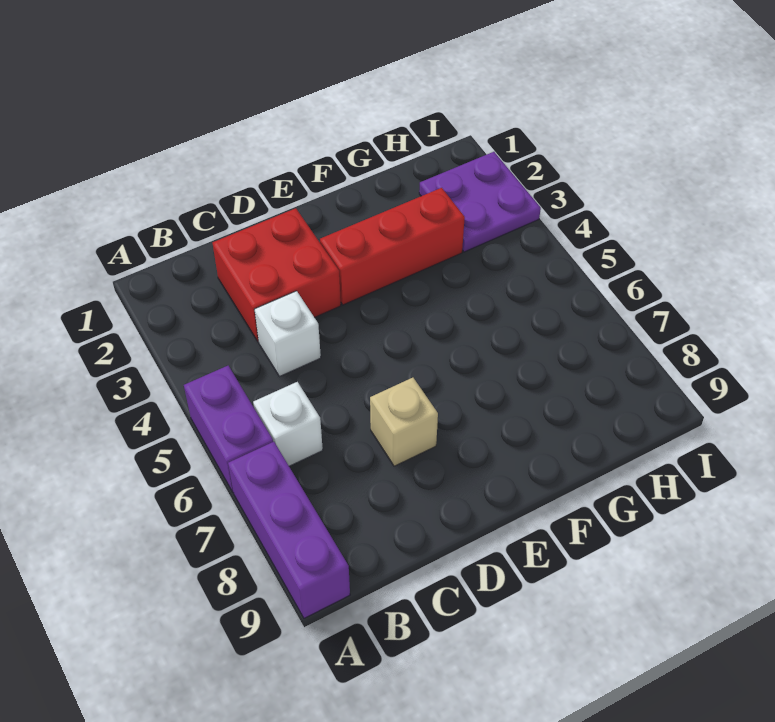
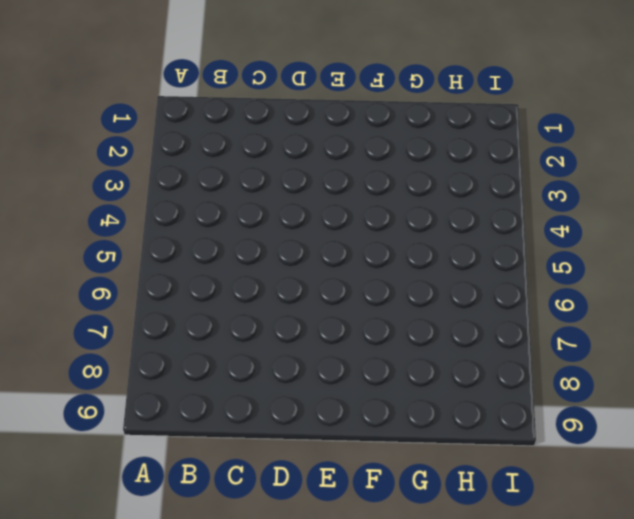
none -> purple 1x2 brick [184,366,273,492]
none -> purple 1x3 brick [228,442,350,618]

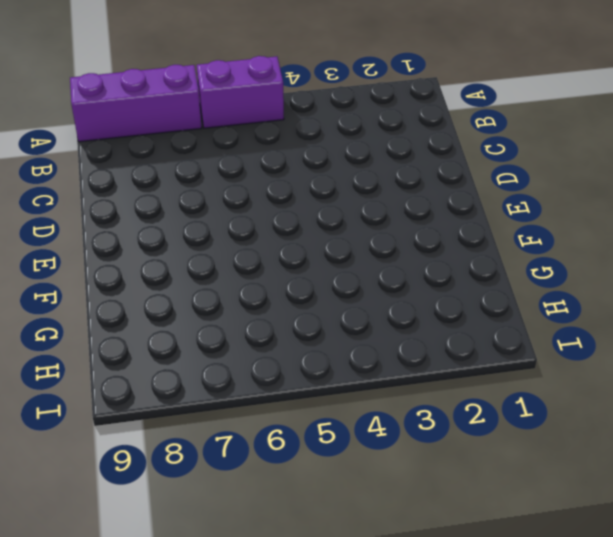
none -> white 1x1 brick [253,382,323,466]
none -> red 2x2 brick [213,208,341,342]

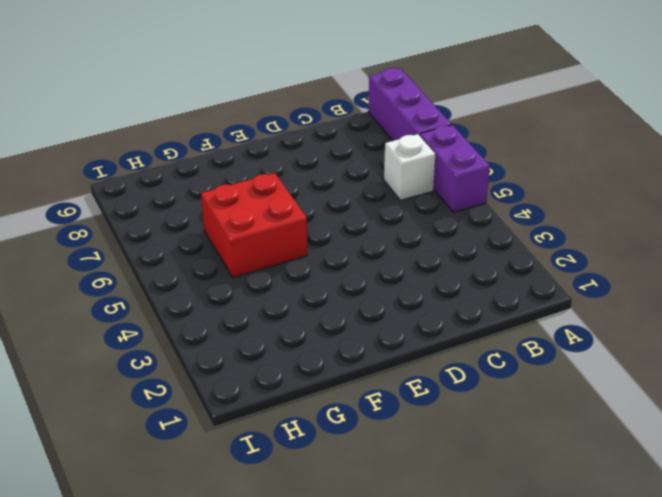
red 2x2 brick [201,173,307,277] -> red 2x2 brick moved to [213,208,341,342]
none -> white 1x1 brick [255,291,321,377]
none -> tan 1x1 brick [370,378,438,466]

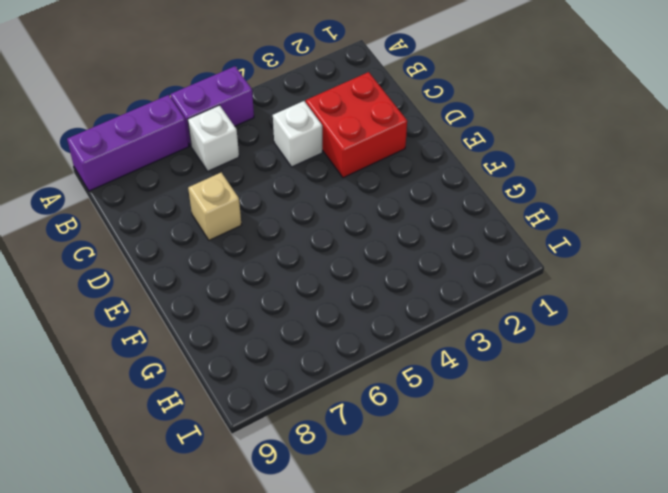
none -> red 1x3 brick [320,188,465,305]
none -> purple 2x2 plate [419,152,541,252]

